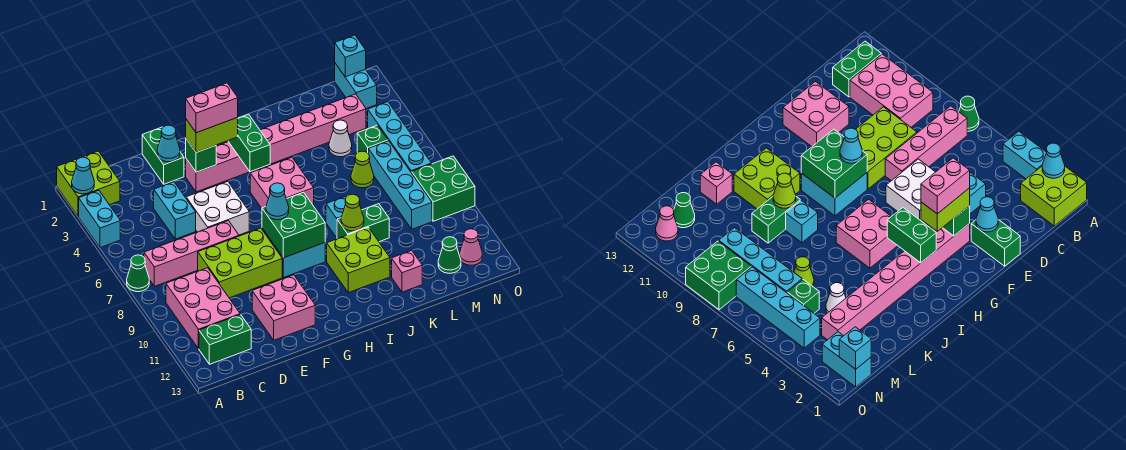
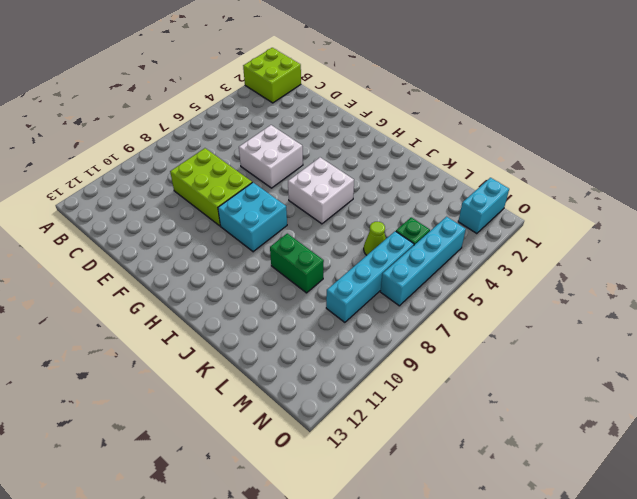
white 2x2 brick [288,157,354,224] -> pink 2x2 brick [250,157,314,208]
none -> cyan 1x2 brick [79,190,120,248]
none -> green 1x1 cone [127,255,149,292]
none -> pink 1x4 brick [144,221,239,286]
none -> pink 2x3 brick [166,268,240,349]

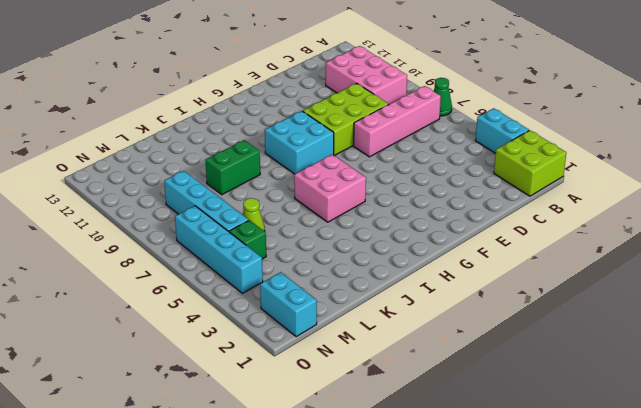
none -> green 1x2 brick [199,315,251,364]
none -> cyan 1x2 brick [154,182,196,239]
none -> green 1x2 brick [142,127,184,184]
none -> white 2x2 brick [186,181,249,235]

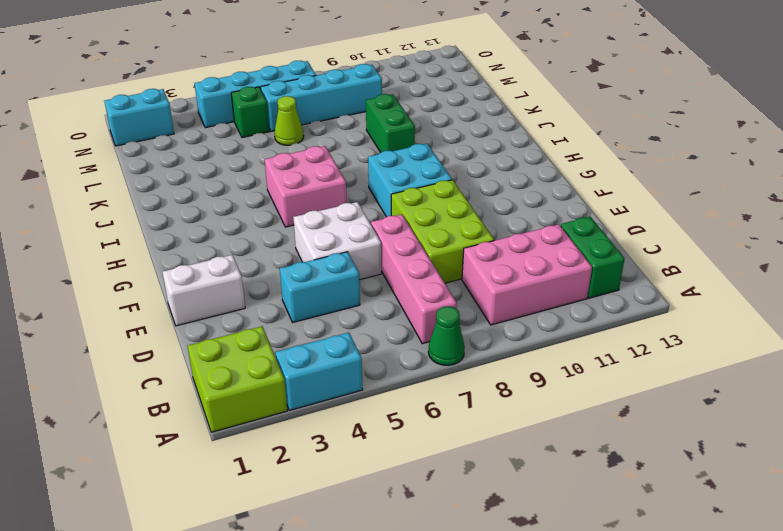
white 1x2 brick [163,255,245,326] -> green 1x2 brick [142,127,184,184]
none -> pink 2x2 brick [252,275,315,340]
none -> pink 1x8 brick [186,94,366,192]
none -> lime 2x2 brick [327,227,390,293]
none -> cyan 1x1 brick [326,196,347,238]

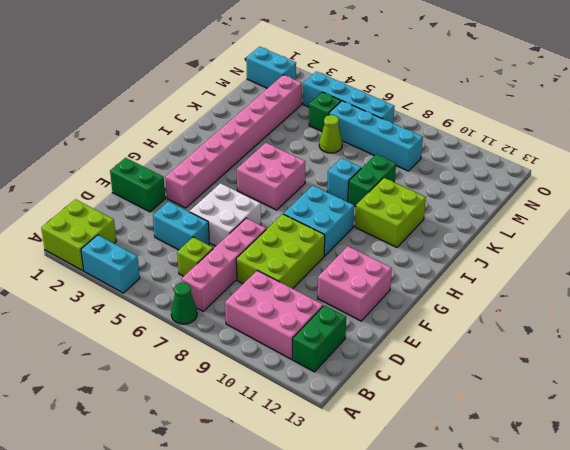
lime 1x1 brick [177,237,213,276] -> none
none -> pink 1x1 brick [392,250,422,292]
none -> white 1x1 cone [329,120,352,157]
none -> green 1x1 cone [438,237,461,273]
none -> green 2x2 brick [412,156,475,221]

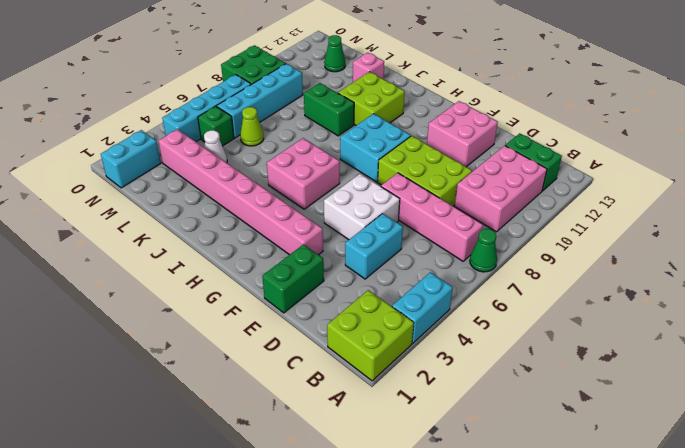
none -> cyan 1x1 brick [326,196,347,238]
none -> pink 1x1 cone [460,229,482,265]
none -> cyan 1x1 cone [72,157,94,194]
none -> cyan 1x1 cone [157,125,180,162]

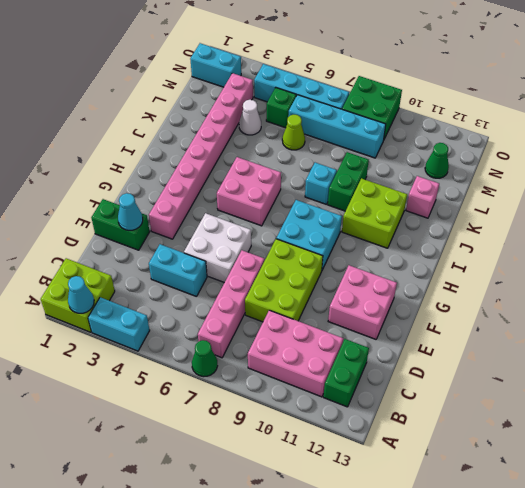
none -> pink 1x1 cone [460,229,482,265]
none -> green 1x1 brick [186,139,216,172]
none -> green 2x2 brick [262,192,325,258]
none -> green 1x2 brick [228,114,270,172]

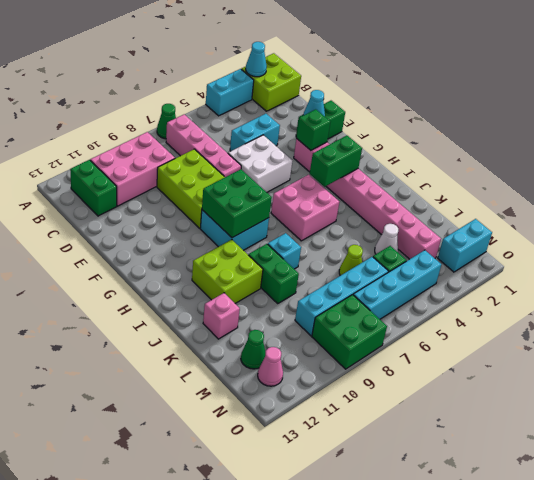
none -> pink 2x2 brick [252,275,315,340]
none -> lime 1x1 cone [341,194,364,231]
none -> cyan 1x1 brick [335,35,366,77]
none -> lime 1x2 brick [186,117,238,153]

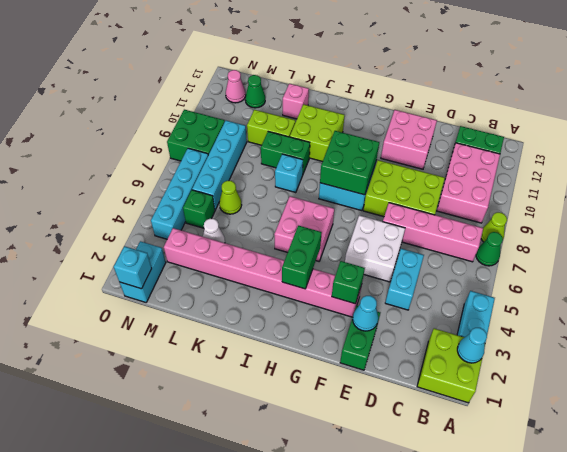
lime 1x1 cone [481,212,507,242] -> lime 1x1 cone moved to [341,194,364,231]
lime 1x2 brick [247,110,295,145] -> lime 1x2 brick moved to [186,117,238,153]
none -> cyan 1x1 cone [266,183,289,220]
none -> pink 1x2 brick [186,83,238,133]

